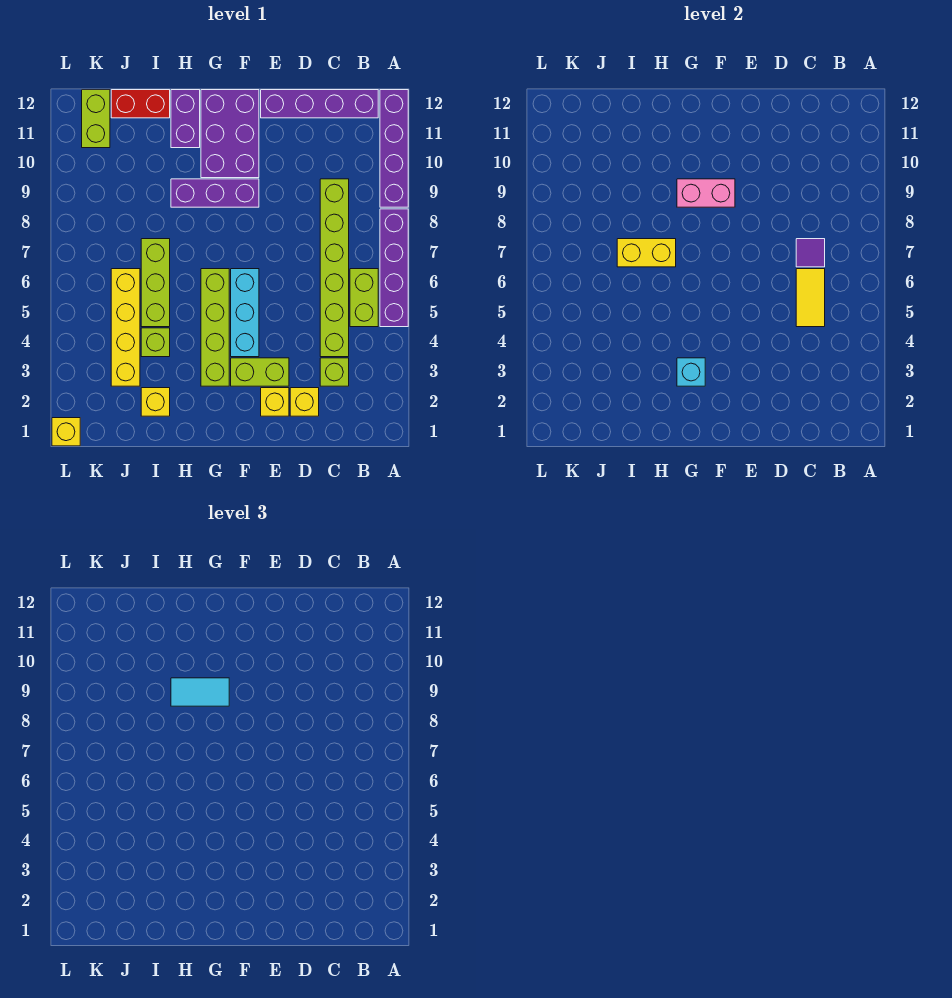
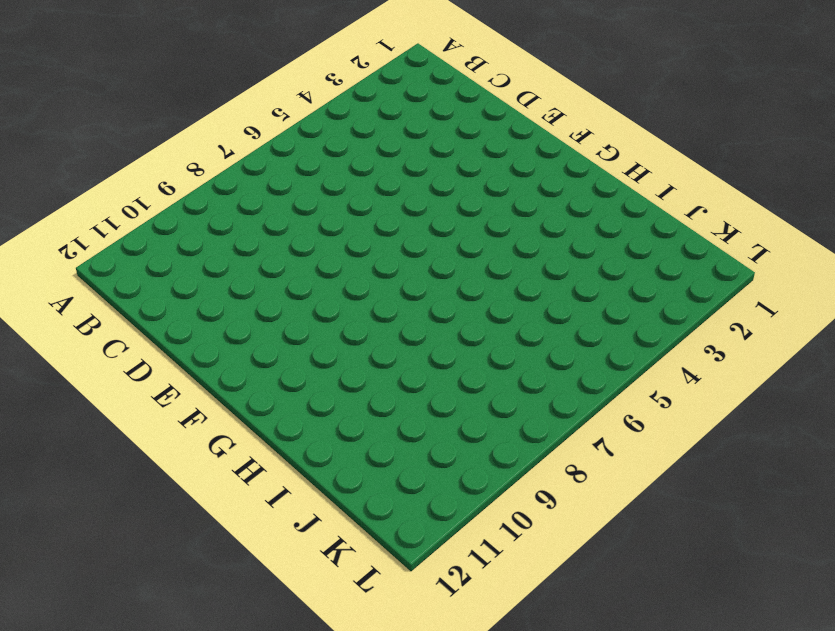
none -> purple 1x4 brick [380,209,408,327]
none -> purple 1x4 brick [380,90,408,207]
none -> lime 1x2 brick [350,269,378,327]

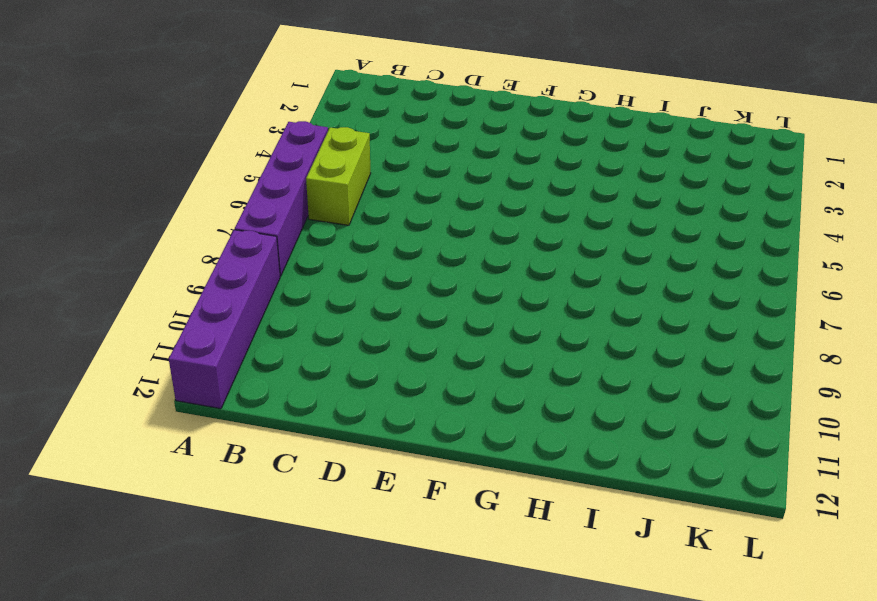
none -> purple 1x4 brick [261,90,378,118]
none -> lime 1x1 brick [320,358,349,386]
none -> lime 1x6 brick [320,179,349,357]

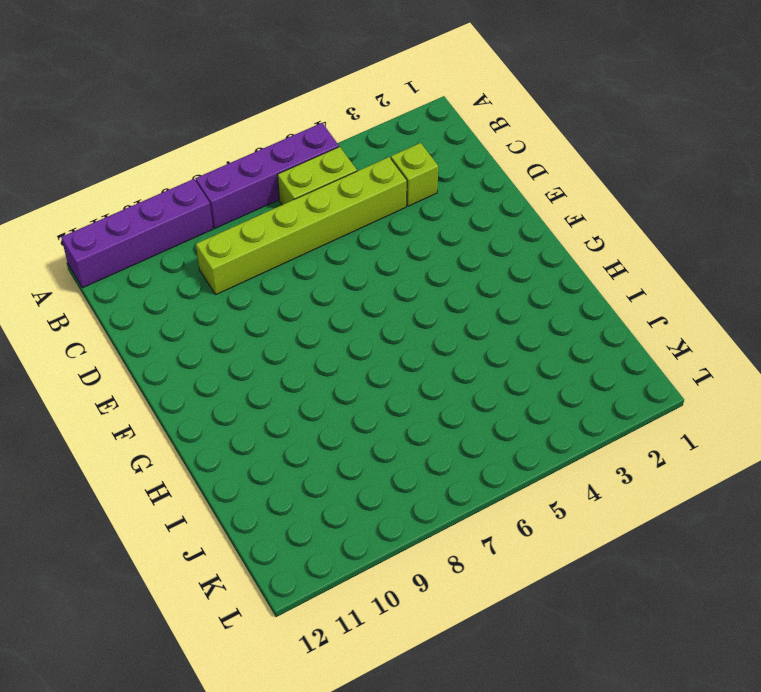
none -> purple 1x4 brick [261,90,378,118]
none -> yellow 1x1 brick [290,388,319,416]
none -> yellow 1x1 brick [261,388,289,416]

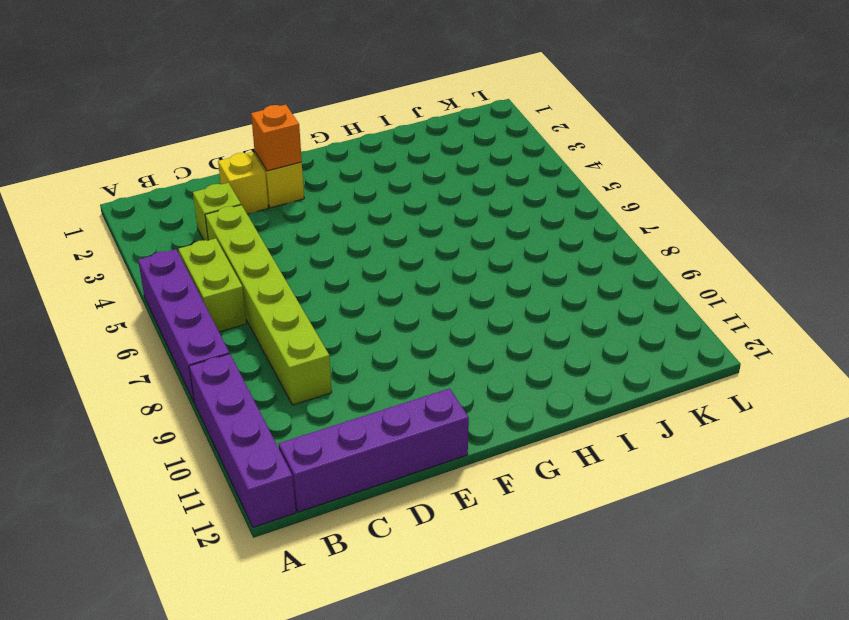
orange 1x1 brick [251,105,302,171] -> none
none -> lime 1x2 brick [231,358,289,386]
none -> cyan 1x3 brick [231,269,259,357]
none -> purple 1x3 brick [171,179,259,207]

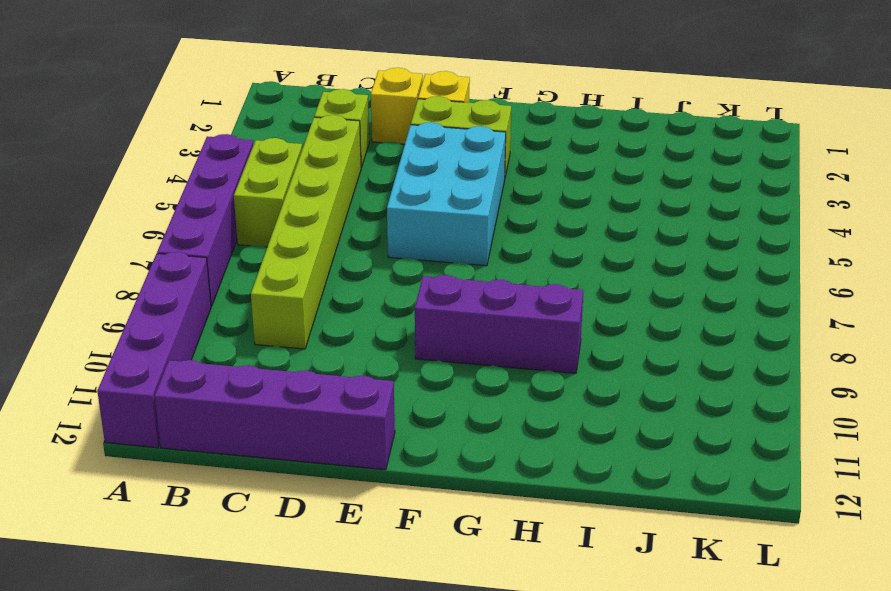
cyan 2x3 brick [387,122,506,266] -> cyan 1x3 brick [231,269,259,357]
none -> purple 2x3 brick [201,90,259,178]
none -> lime 1x4 brick [201,269,229,386]
none -> purple 1x2 brick [171,90,200,148]

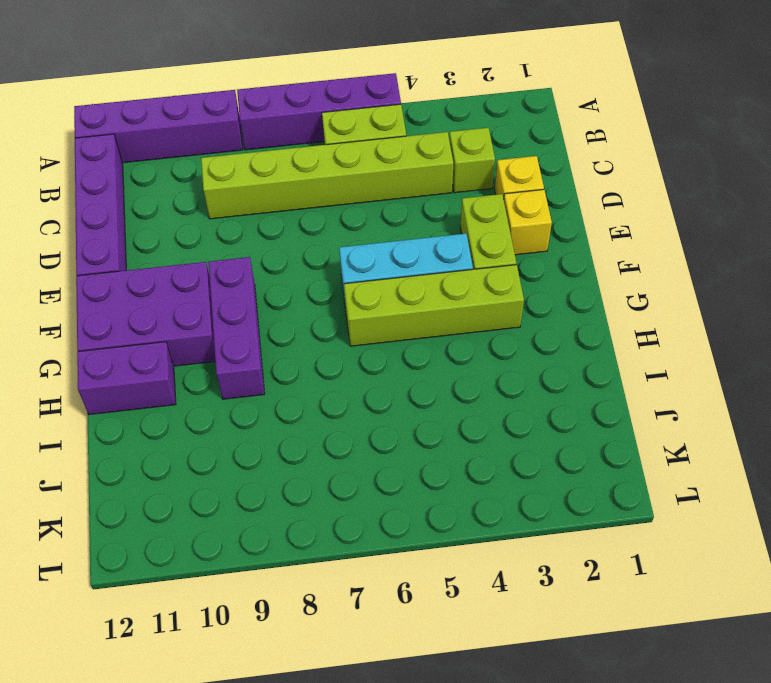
none -> yellow 1x1 brick [141,388,170,416]
none -> lime 1x1 brick [141,328,170,357]
none -> lime 1x3 brick [141,239,170,327]

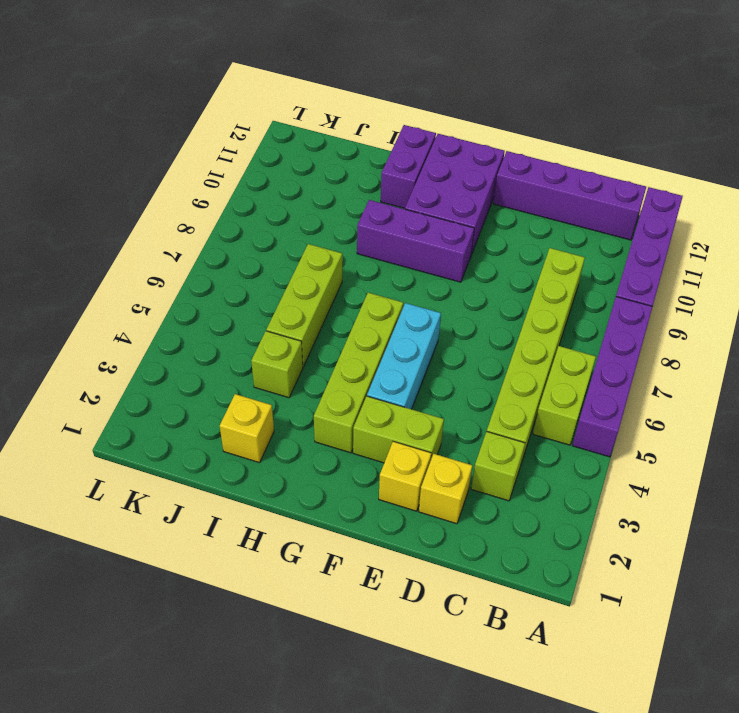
none -> red 1x2 brick [111,90,170,118]
none -> yellow 1x4 brick [111,269,140,386]
none -> lime 1x2 brick [82,90,110,148]

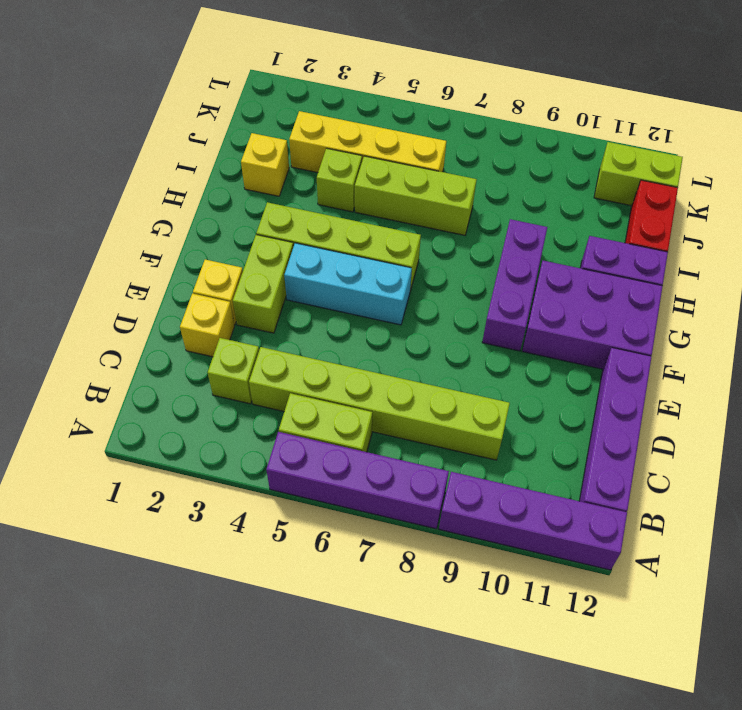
none -> yellow 1x1 brick [52,418,80,446]
none -> yellow 1x2 tile [796,269,825,327]
none -> purple 1x1 tile [796,239,825,267]

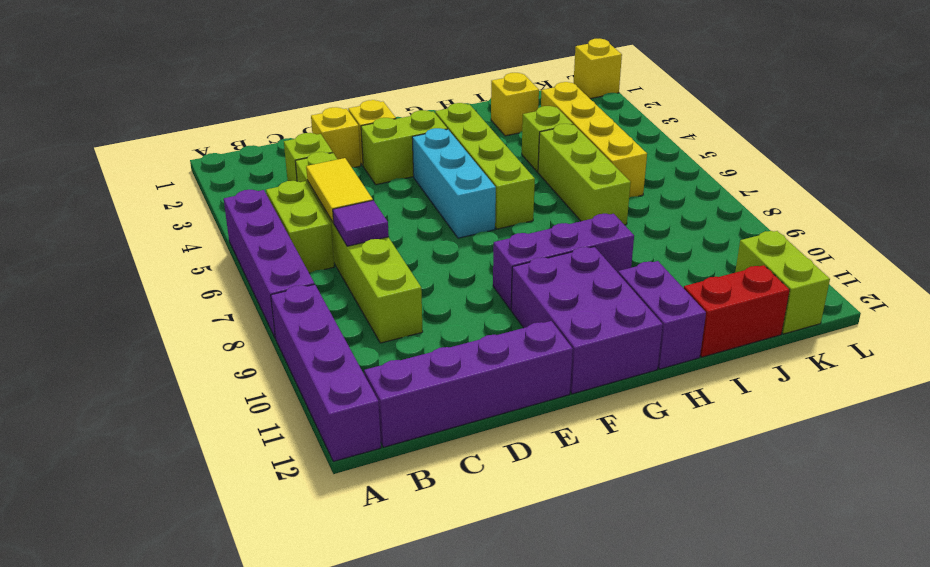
none -> pink 1x2 brick [677,179,735,207]
none -> cyan 1x1 brick [677,358,705,386]
none -> yellow 1x2 brick [617,239,676,267]

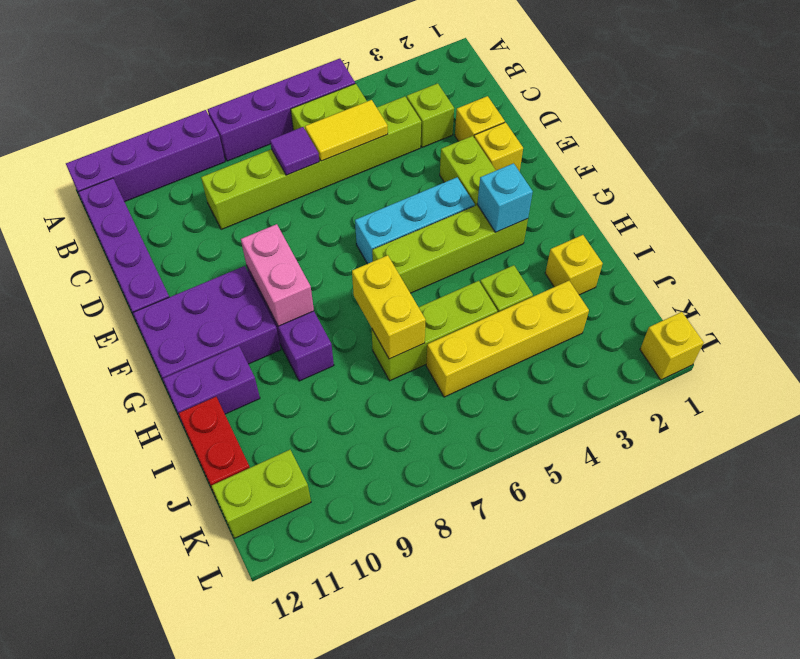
none -> cyan 1x2 tile [171,678,229,706]

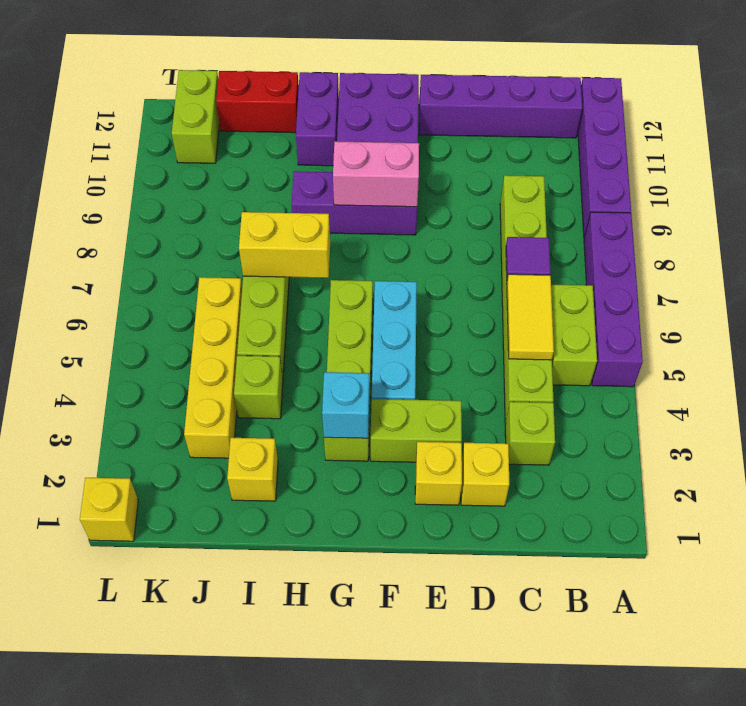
none -> cyan 1x2 tile [171,678,229,706]

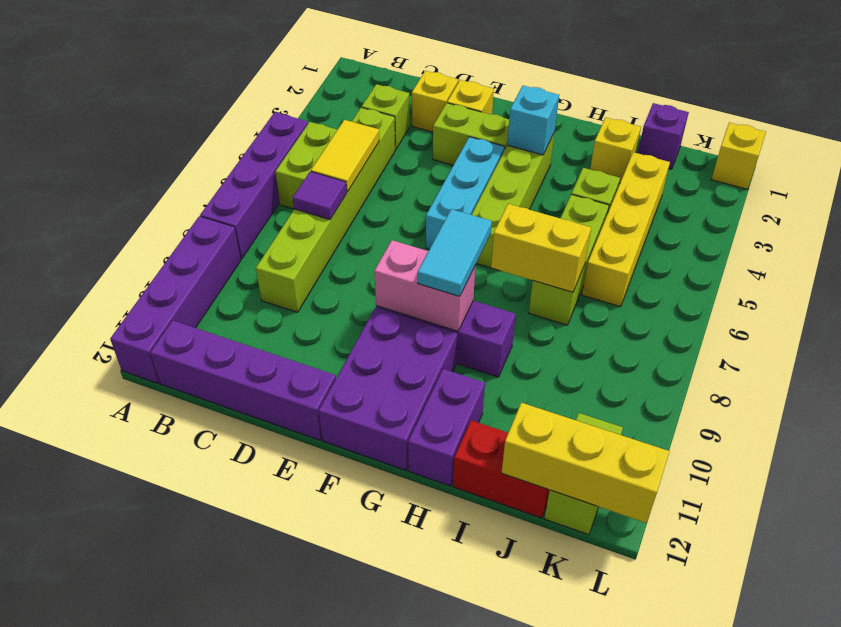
cyan 1x2 tile [418,209,492,296] -> cyan 1x2 tile turned to [171,678,229,706]
purple 1x1 brick [638,103,689,169] -> none
yellow 1x3 brick [502,403,670,523] -> none

